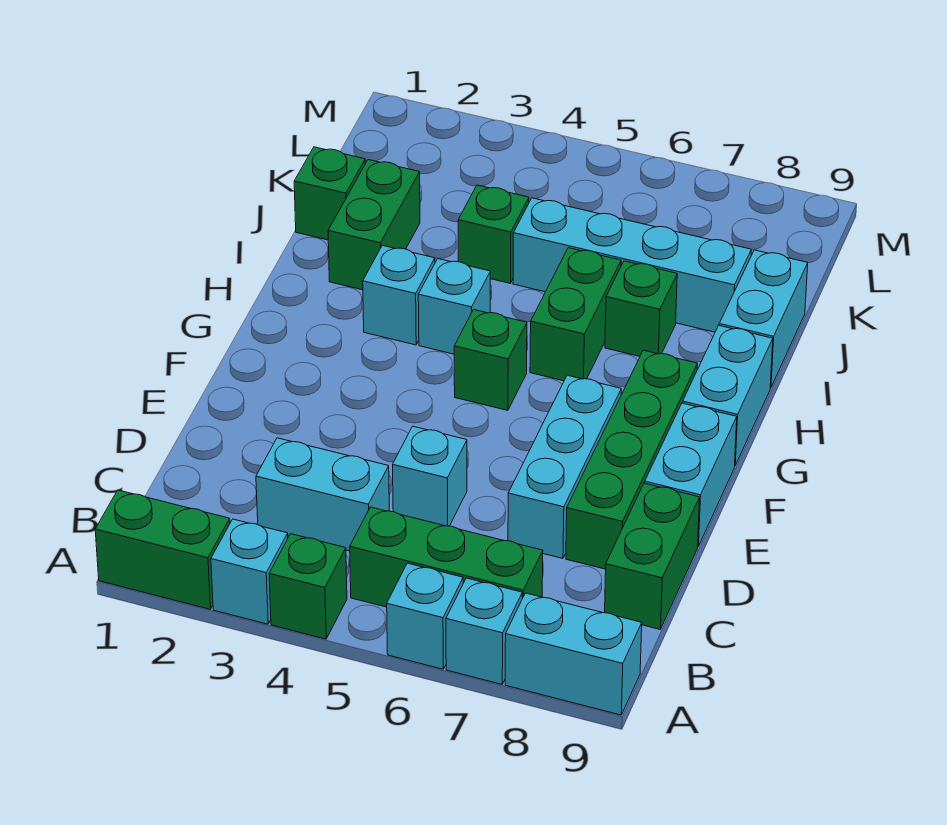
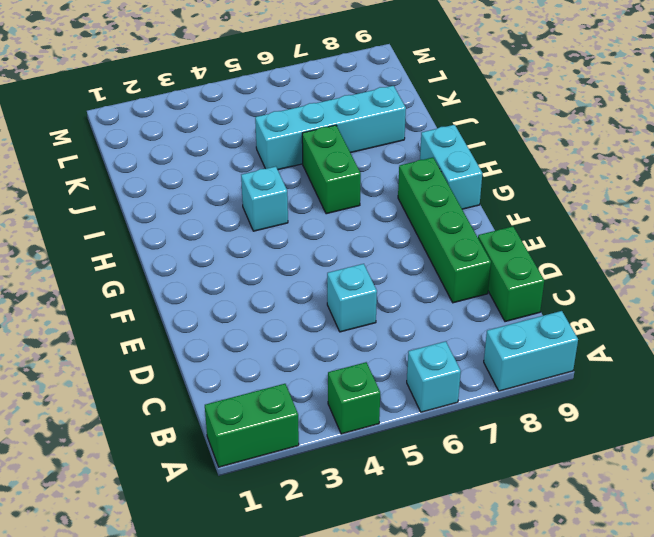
none -> cyan 1x1 brick [211,519,288,624]
none -> cyan 1x1 brick [446,578,522,684]
none -> green 1x3 brick [350,507,543,607]

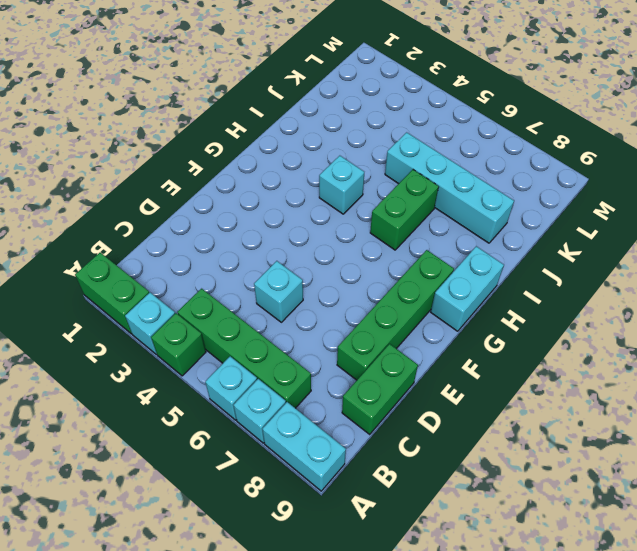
green 1x4 brick [177,289,311,408] -> green 1x3 brick [350,507,543,607]
none -> cyan 1x2 brick [256,438,389,551]
none -> cyan 1x3 brick [508,375,621,558]
none -> cyan 1x2 brick [645,403,737,546]

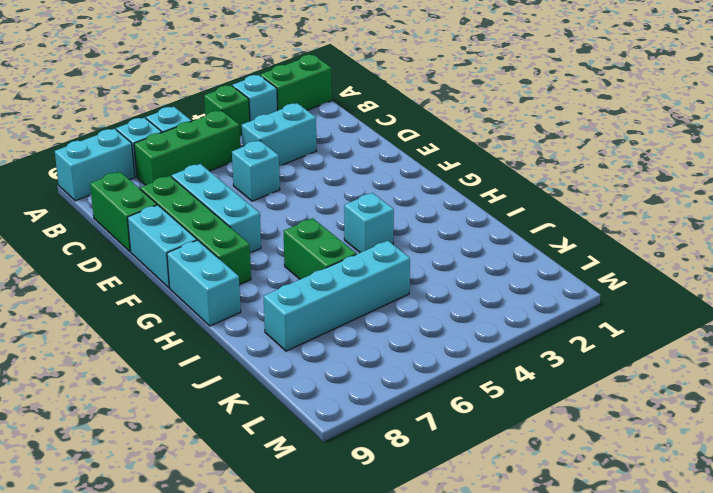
none -> green 1x1 brick [454,310,527,410]
none -> cyan 1x1 brick [363,245,435,345]
none -> green 1x2 brick [328,160,420,290]

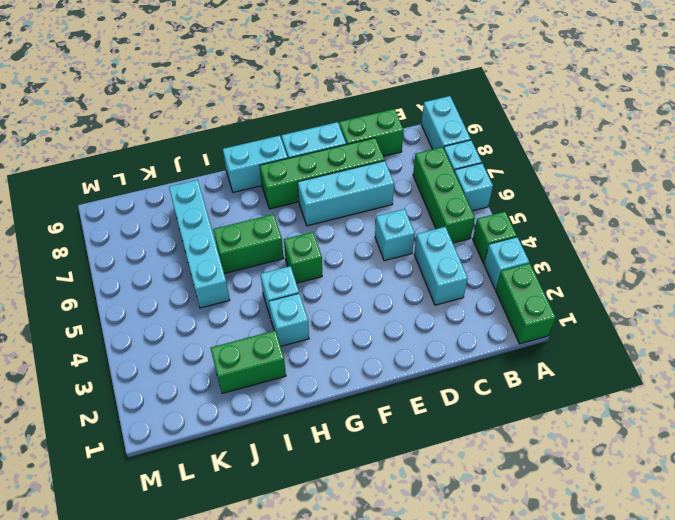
none -> green 1x1 brick [605,261,677,356]
none -> cyan 1x2 brick [719,250,808,388]
none -> green 1x1 brick [294,147,365,240]

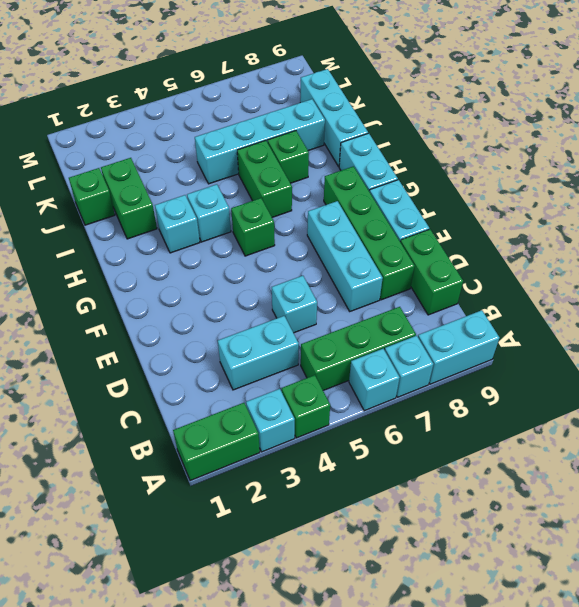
cyan 1x3 brick [300,69,368,167] -> cyan 1x2 brick [719,250,808,388]
none -> green 1x1 brick [458,185,529,283]

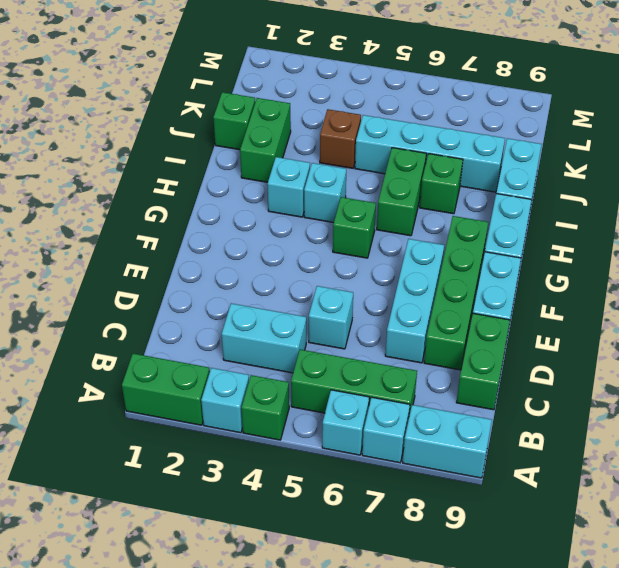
brown 1x1 brick [320,109,361,168] -> green 1x1 brick [458,185,529,283]

